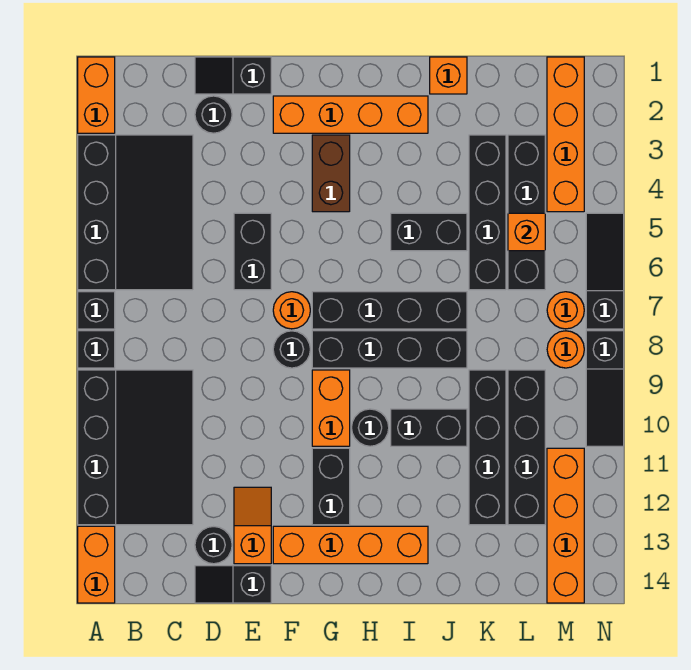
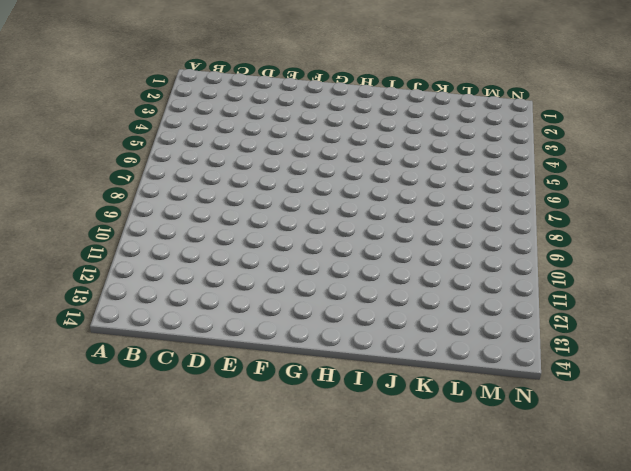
none -> orange 1x2 brick [78,57,115,133]
none -> black 3x4 slope [78,135,193,290]
none -> black 1x1 brick [78,292,115,329]
none -> black 1x1 brick [78,331,115,368]

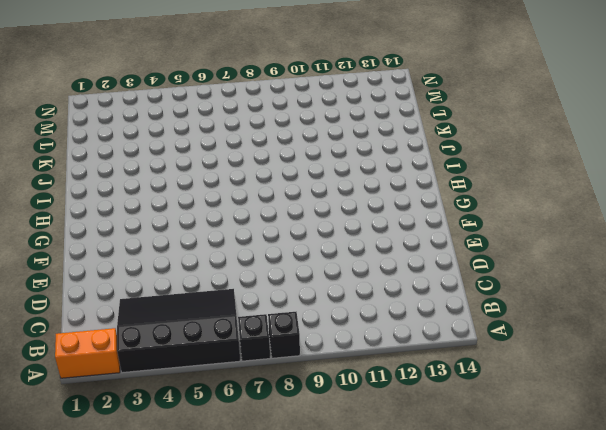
none -> black 3x4 slope [78,370,193,525]
none -> orange 1x2 brick [78,526,115,603]
none -> black 1x2 slope [195,57,271,94]
none -> black 1x1 round brick [195,96,232,133]

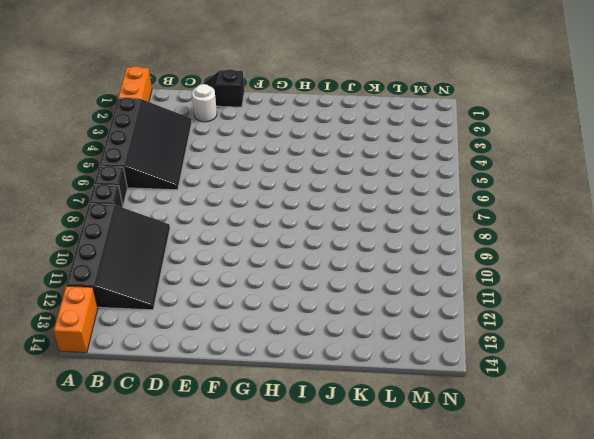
white 1x1 round brick [192,84,217,122] -> black 1x1 round brick [195,96,232,133]
none -> black 1x1 round brick [195,527,232,564]
none -> black 1x2 slope [195,566,271,603]
none -> black 1x2 brick [234,213,271,290]
none -> orange 1x2 slope [234,487,271,564]

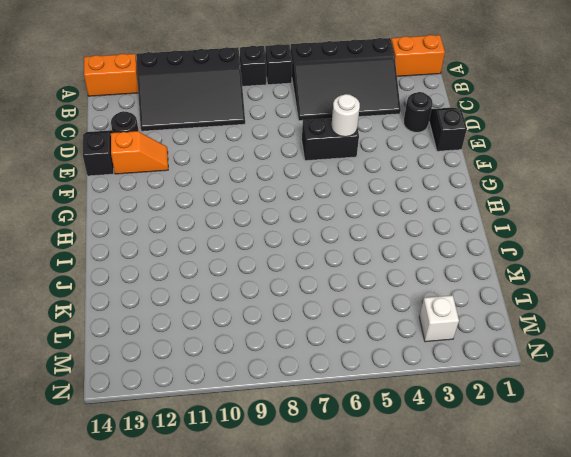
white 1x1 round brick [331,94,360,137] -> none
white 1x1 brick [419,295,459,342] -> orange 1x4 brick [547,57,584,212]
none -> orange 1x4 brick [273,96,428,133]
none -> orange 1x1 round brick [273,292,310,329]
none -> black 1x1 round brick [273,331,310,368]
none -> orange 1x4 brick [273,526,428,564]

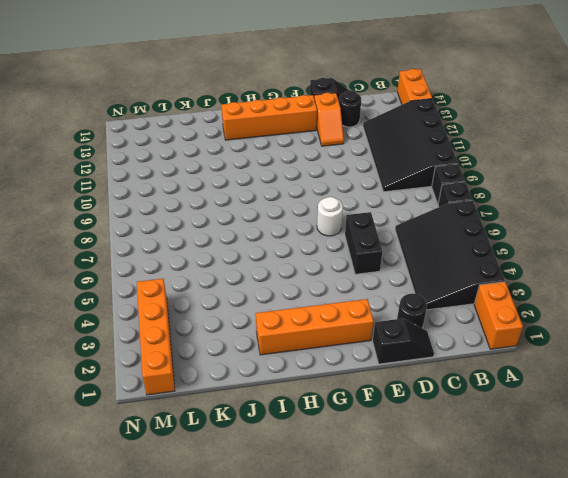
white 1x1 round brick [317,197,343,236] -> orange 1x1 round brick [273,292,310,329]
none -> black 1x1 round brick [273,331,310,368]
none -> brown 1x2 brick [312,135,350,212]
none -> black 1x4 brick [312,292,467,329]
none -> black 1x4 brick [312,331,467,368]

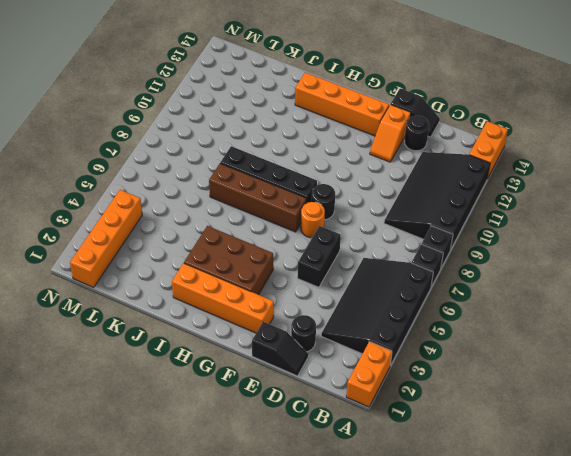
brown 2x3 brick [184,226,273,295] -> brown 1x2 brick [312,135,350,212]
brown 1x4 brick [209,164,306,232] -> black 1x4 brick [312,292,467,329]
none -> orange 1x2 brick [312,370,350,446]
none -> black 1x2 brick [312,448,350,525]
none -> black 1x1 round brick [352,409,389,446]
none -> black 1x2 brick [391,213,467,251]

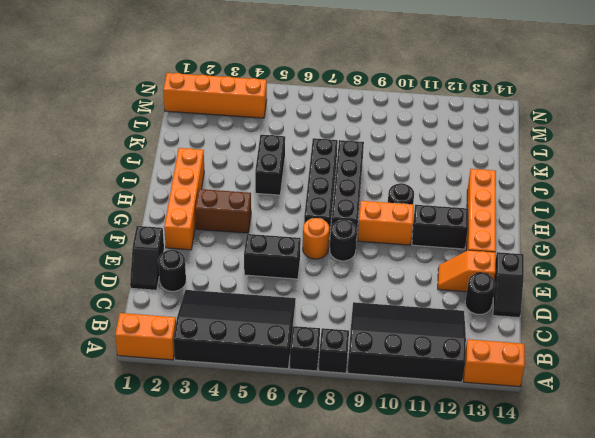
none -> black 1x2 brick [391,409,467,446]
none -> orange 1x1 brick [430,57,467,94]
none -> black 1x4 brick [469,135,506,290]
none -> black 1x4 brick [469,370,506,525]

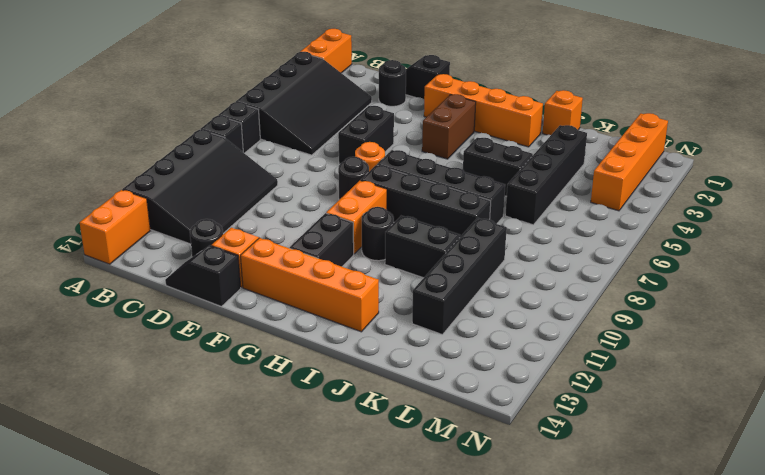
none -> black 1x4 brick [508,135,545,290]
none -> black 1x4 brick [508,370,545,525]
none -> orange 1x1 round brick [547,292,584,329]
none -> orange 1x1 round brick [547,331,584,368]

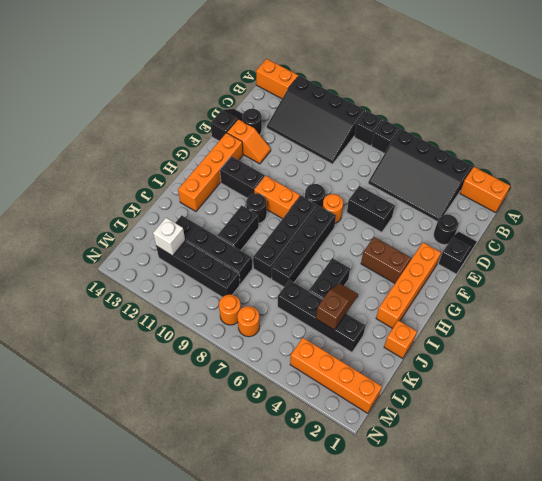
brown 1x2 slope [316,283,358,330] -> none
white 1x1 brick [153,218,185,256] -> none
none -> black 1x4 brick [508,135,545,290]
none -> orange 1x4 brick [547,448,584,603]
none -> black 1x3 slope [586,213,624,329]
none -> black 1x3 slope [586,331,624,446]

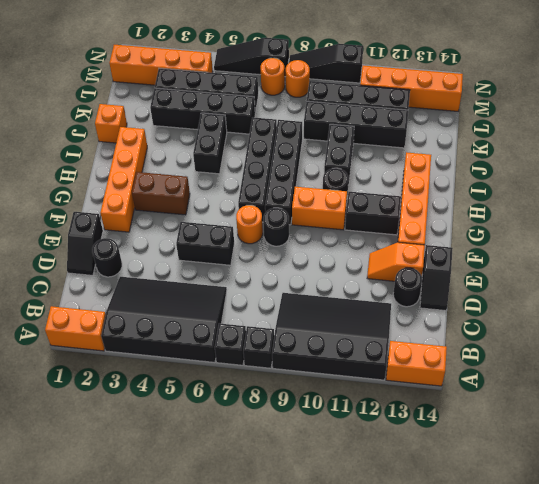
black 1x3 slope [289,44,363,83] -> black 1x3 slope turned to [586,331,624,446]
none -> orange 1x1 brick [508,213,545,251]

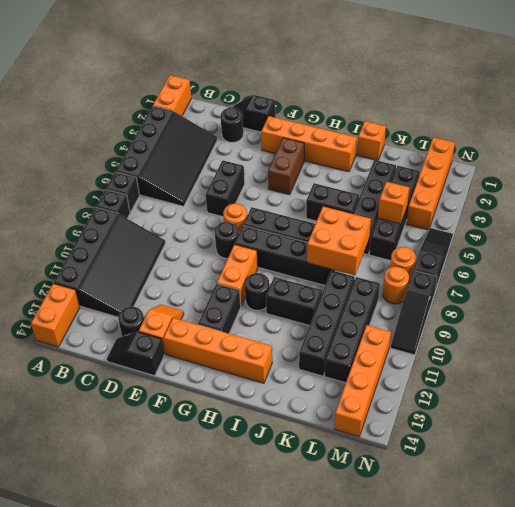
orange 2x2 brick [307,207,371,275] -> none

